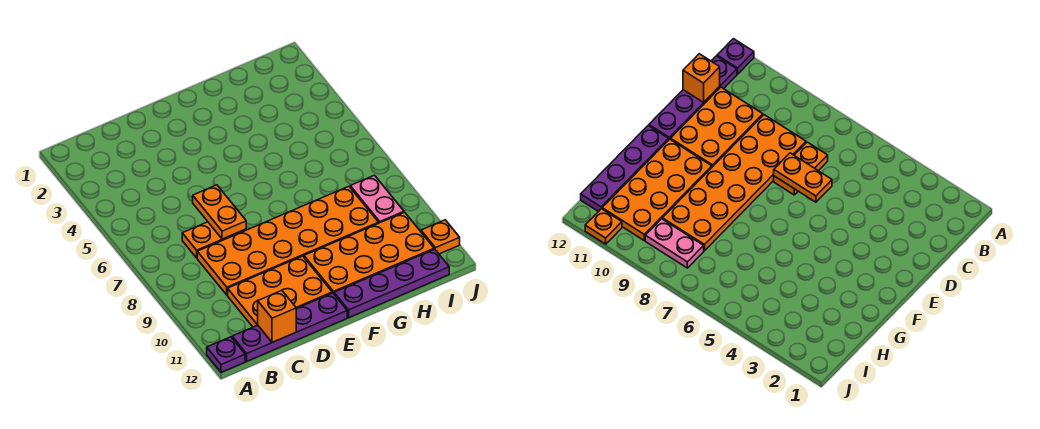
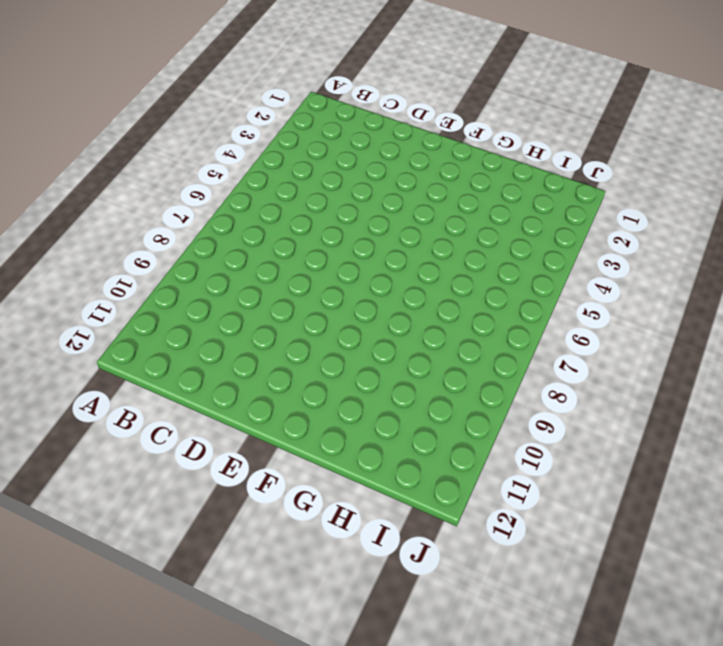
none -> purple 1x1 plate [207,337,245,372]
none -> purple 1x4 plate [232,293,347,361]

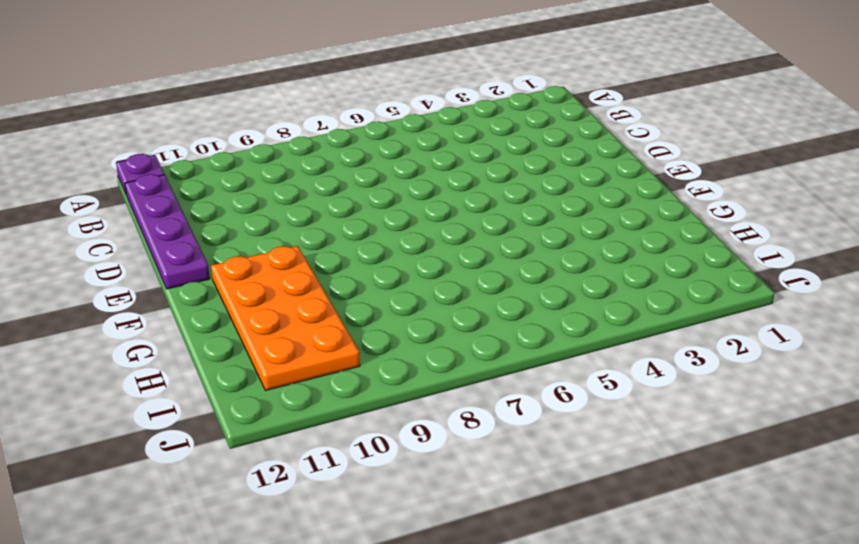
none -> orange 1x2 plate [182,222,246,258]
none -> orange 2x6 plate [197,186,379,295]

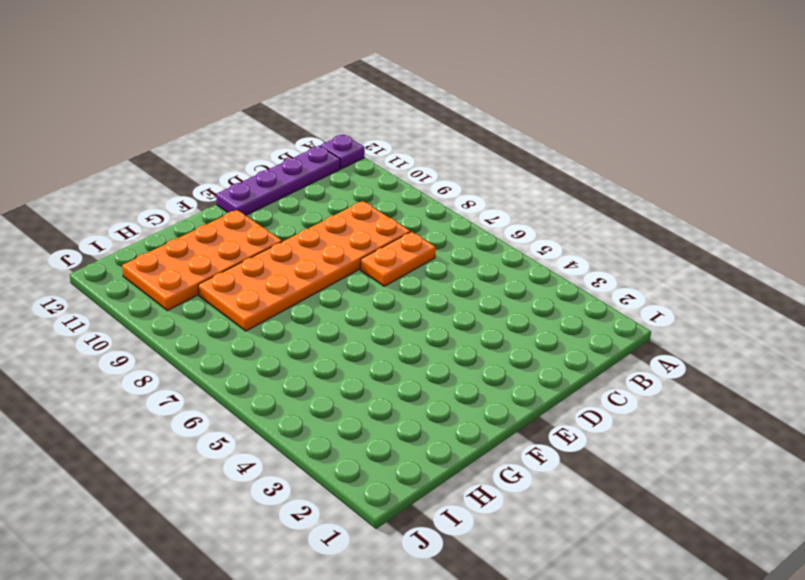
none -> orange 2x3 plate [228,256,332,327]
none -> purple 1x4 plate [334,249,449,318]

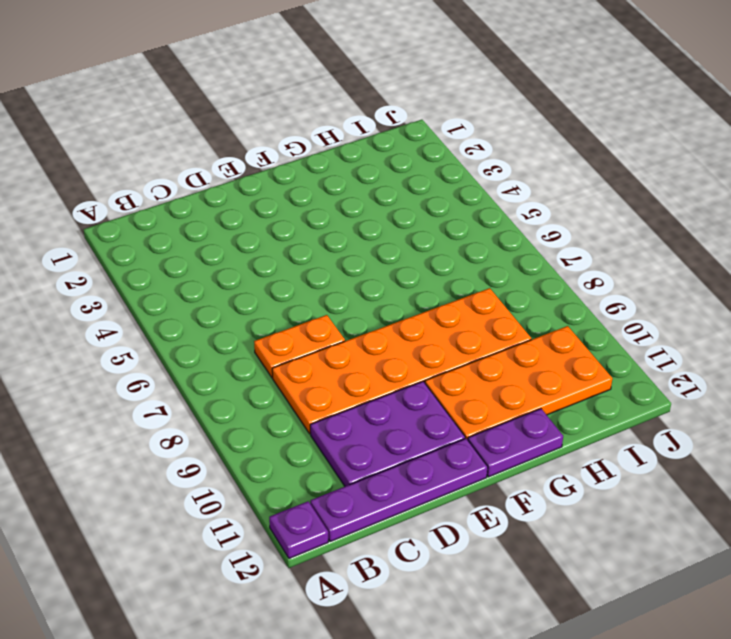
purple 2x3 plate [310,381,465,486] -> orange 2x3 plate [228,256,332,327]
purple 1x2 plate [468,409,563,477] -> purple 1x4 plate [334,249,449,318]
none -> pink 1x2 plate [350,175,404,223]
none -> orange 1x1 plate [421,220,460,254]

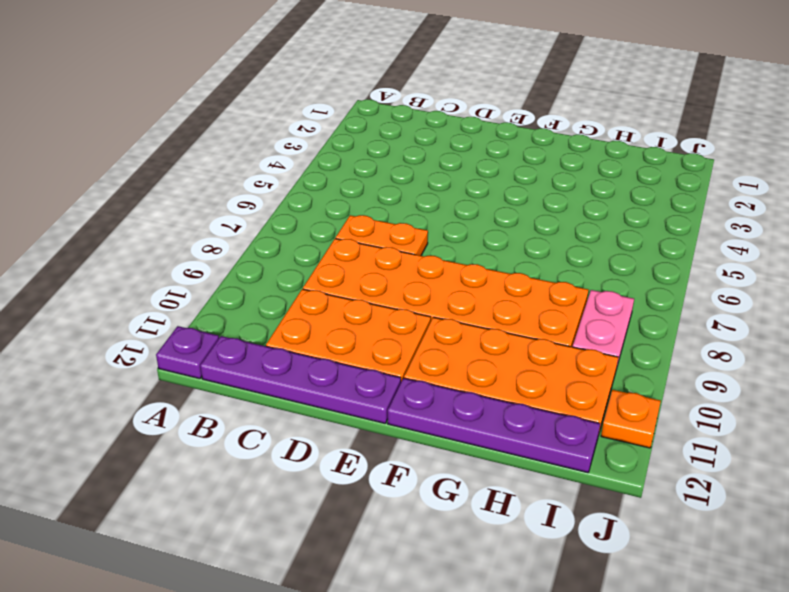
none -> orange 1x1 brick [258,291,296,342]
none -> orange 1x2 plate [193,185,246,239]

